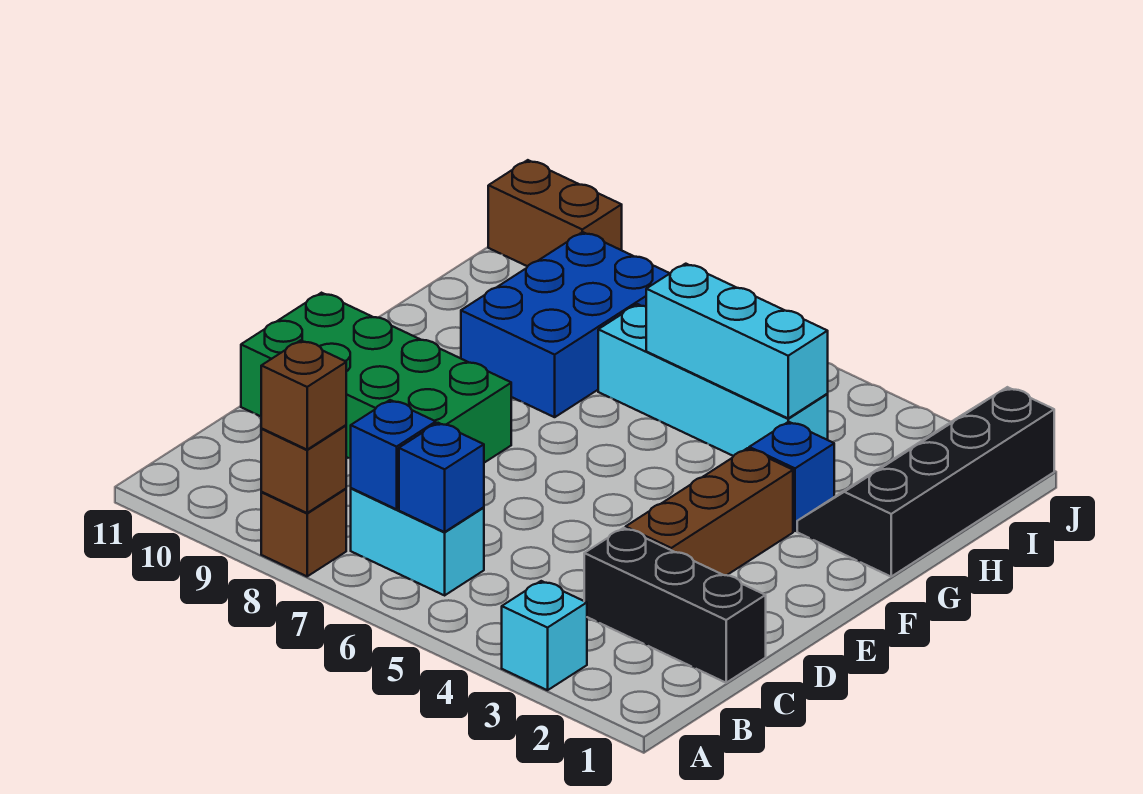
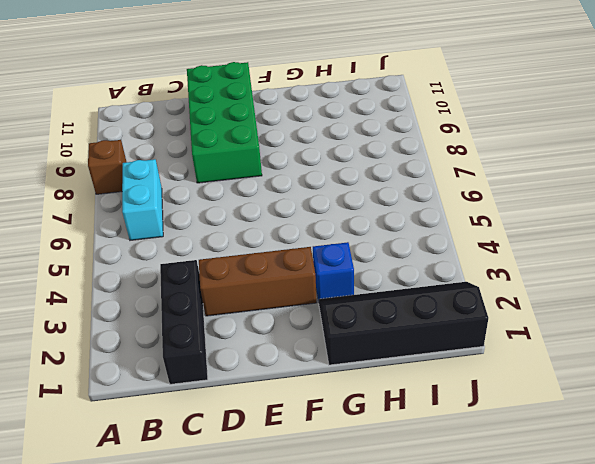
none -> cyan 1x1 brick [502,581,587,690]
none -> blue 2x3 brick [461,232,670,417]
none -> cyan 1x4 brick [598,304,828,456]

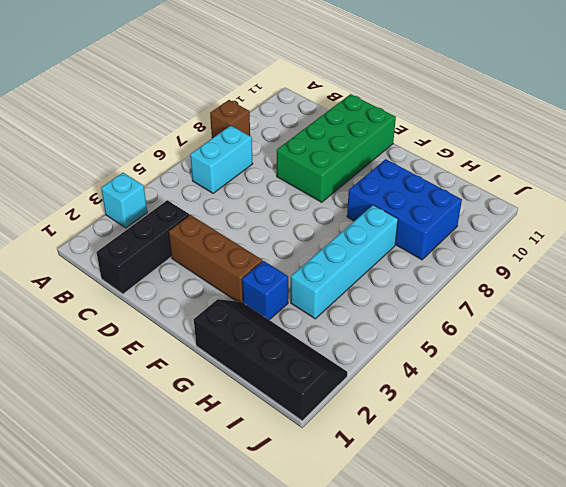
none -> brown 1x2 brick [488,160,622,266]
none -> brown 1x1 brick [261,425,346,513]
none -> blue 1x1 brick [399,423,484,532]

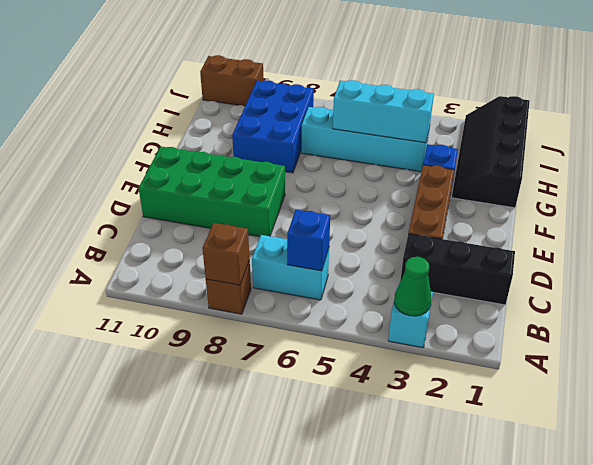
green 1x1 cone [394,257,432,316] -> none
none -> blue 1x1 brick [351,400,436,509]
none -> brown 1x1 brick [261,340,346,450]

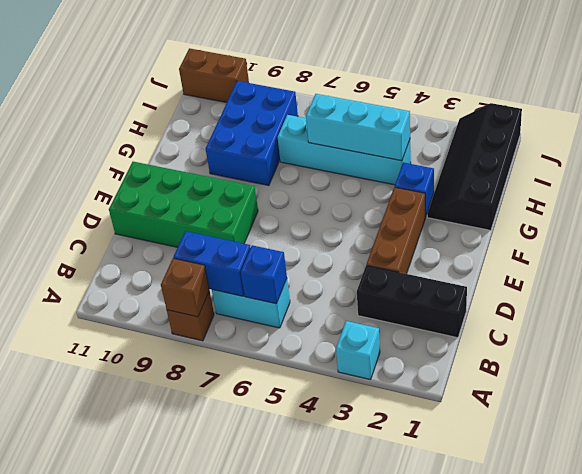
blue 1x2 brick [173,231,251,296] -> blue 1x1 brick [351,400,436,509]
none -> brown 1x1 brick [261,340,346,450]

